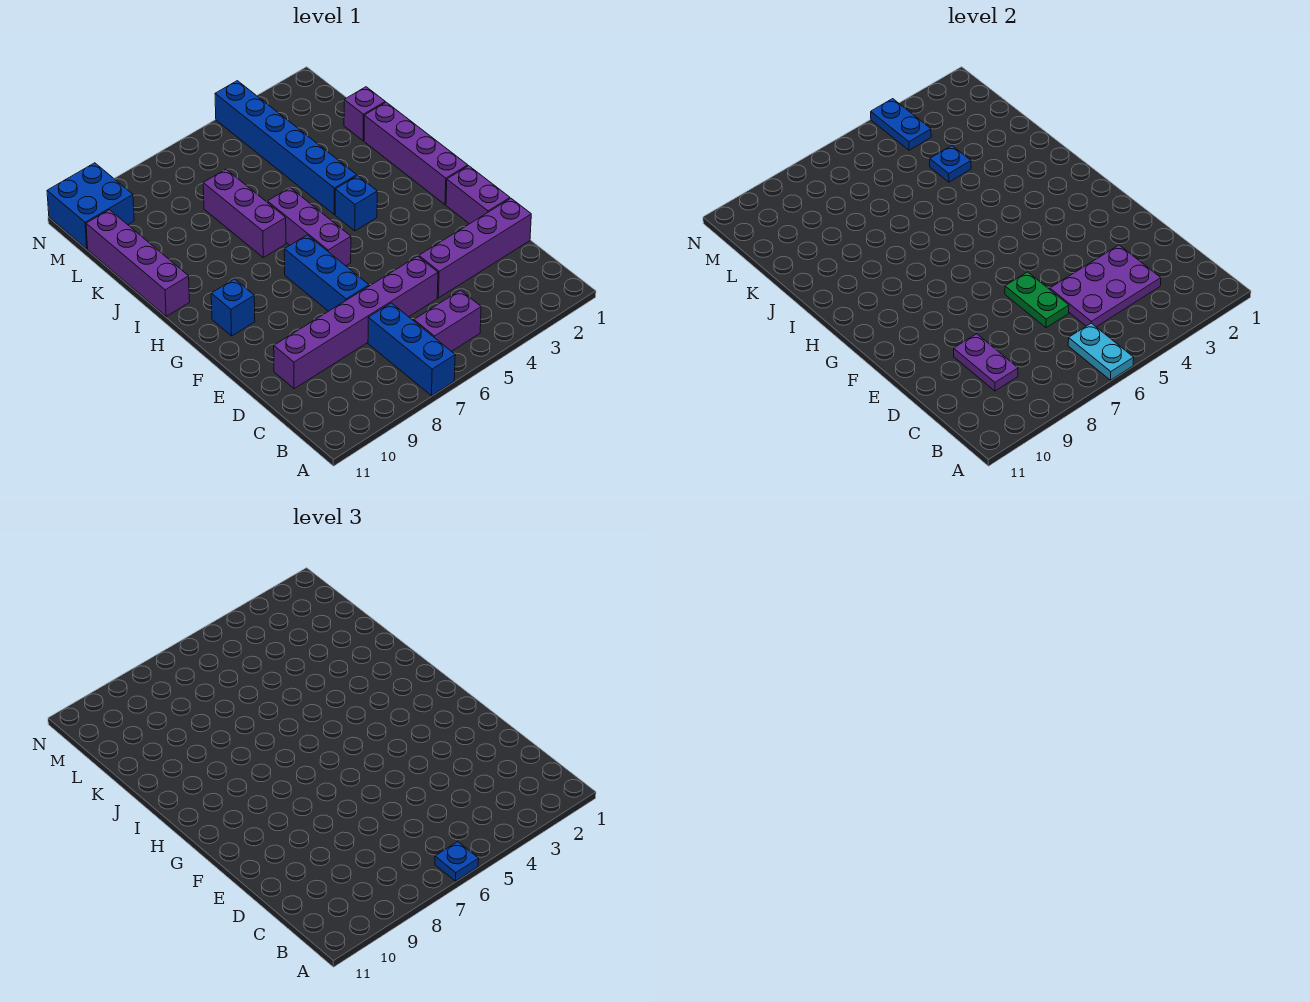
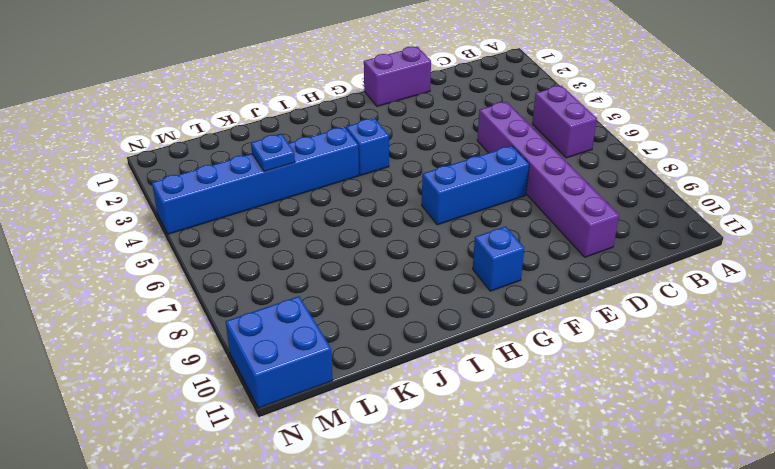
none -> blue 1x3 brick [368,303,455,396]
none -> purple 1x4 brick [419,199,531,298]
none -> purple 1x4 brick [364,102,468,205]

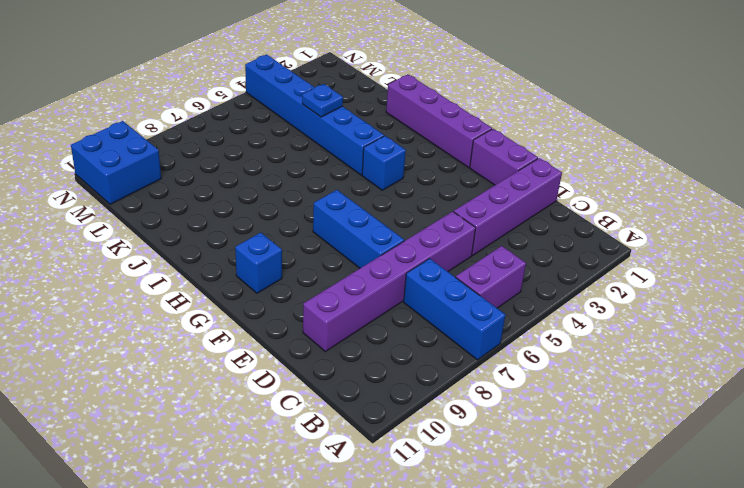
none -> purple 1x3 brick [267,188,351,266]
none -> purple 1x3 brick [203,169,286,258]
none -> purple 1x4 brick [86,210,190,316]

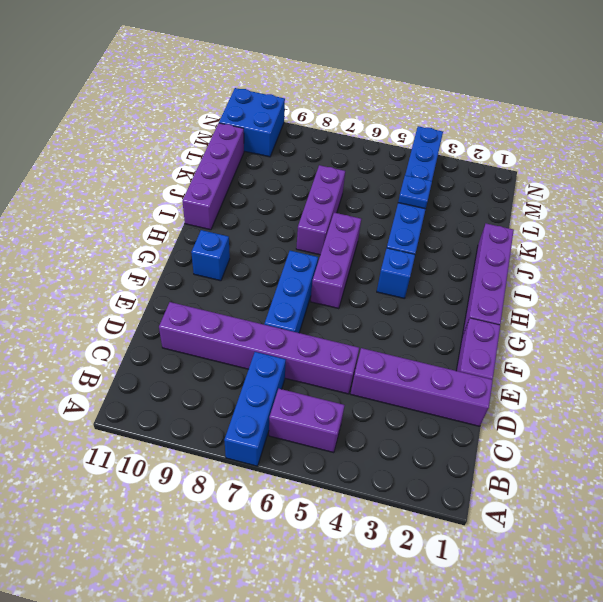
none -> purple 1x1 brick [344,87,385,141]
none -> cyan 1x2 plate [1068,323,1134,380]
none -> purple 2x3 plate [1050,245,1161,327]

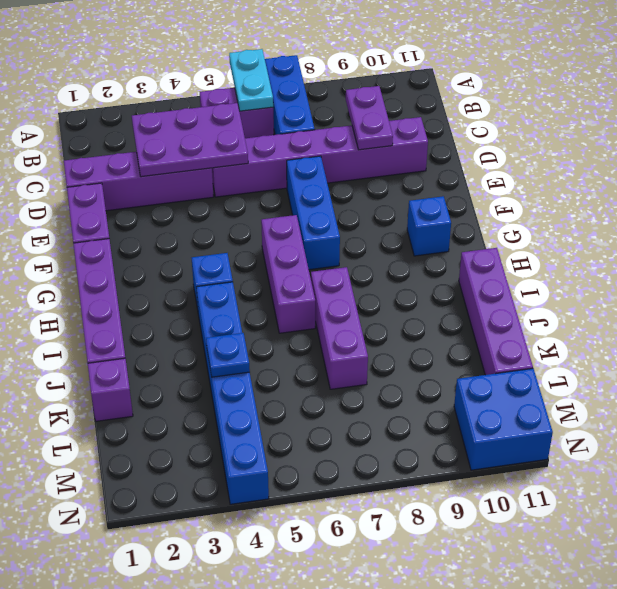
none -> green 1x2 plate [1005,272,1069,328]
none -> blue 1x2 plate [871,99,931,150]
none -> blue 1x1 plate [435,842,479,881]

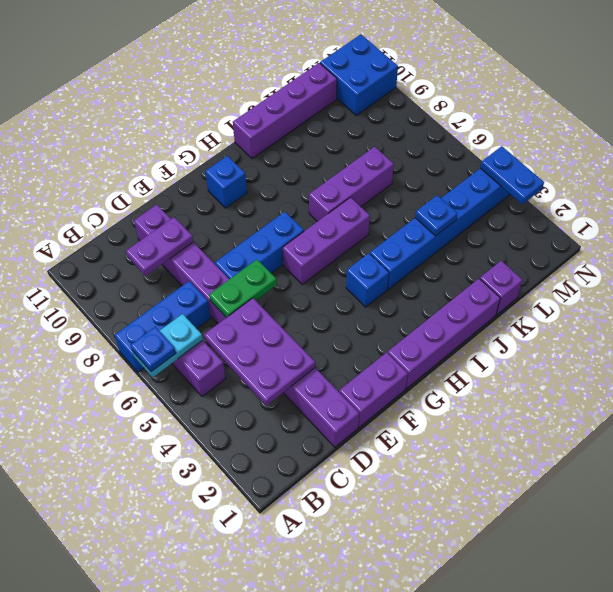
blue 1x2 plate [480,146,544,204] -> blue 1x2 plate turned to [871,99,931,150]

